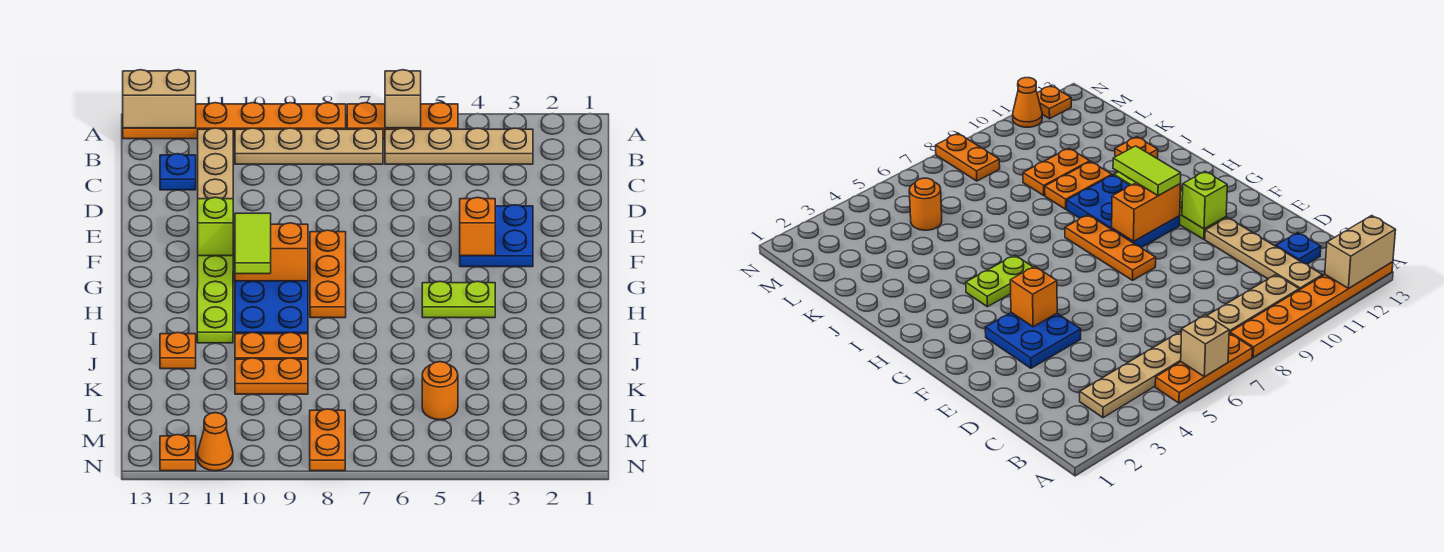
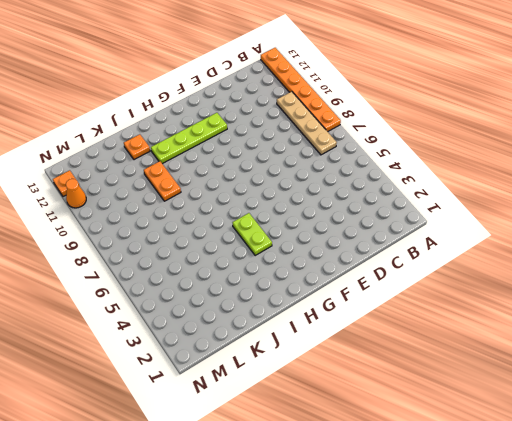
none -> orange 1x3 plate [347,103,458,139]
none -> tan 1x4 plate [385,128,533,164]
none -> tan 1x4 plate [198,128,233,199]

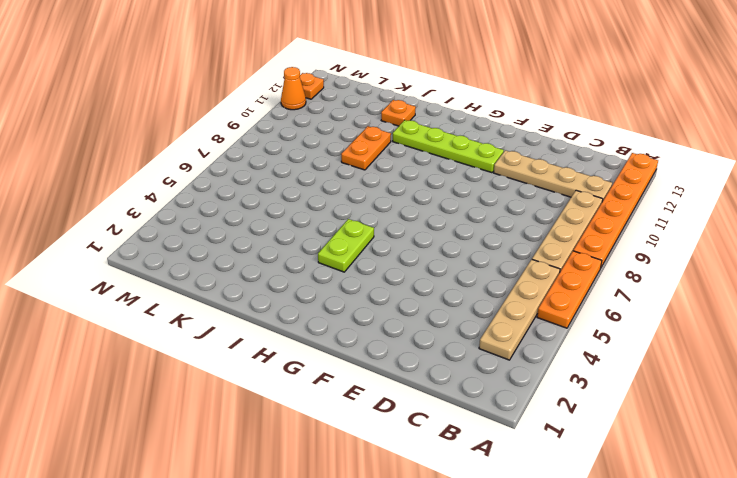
none -> blue 1x1 plate [160,154,196,190]
none -> blue 2x2 plate [460,205,533,267]
none -> orange 1x3 plate [310,230,346,318]

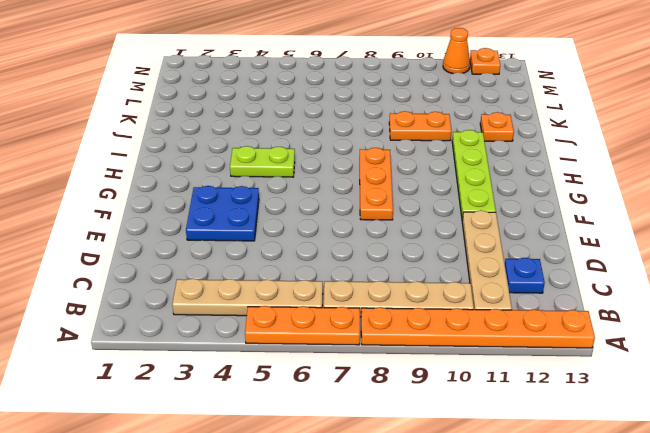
none -> blue 2x3 plate [235,281,308,334]
none -> orange 1x2 plate [235,358,308,394]
none -> orange 1x1 round brick [422,362,458,420]

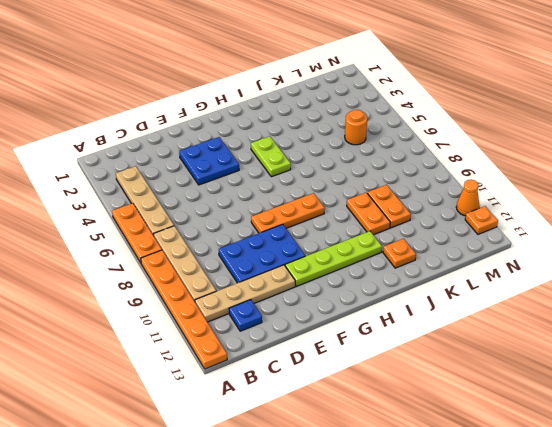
blue 2x3 plate [219,224,305,283] -> blue 2x3 plate moved to [235,281,308,334]
none -> orange 1x2 plate [310,409,345,471]
none -> tan 1x1 brick [385,70,421,128]
none -> tan 1x2 brick [123,70,196,128]

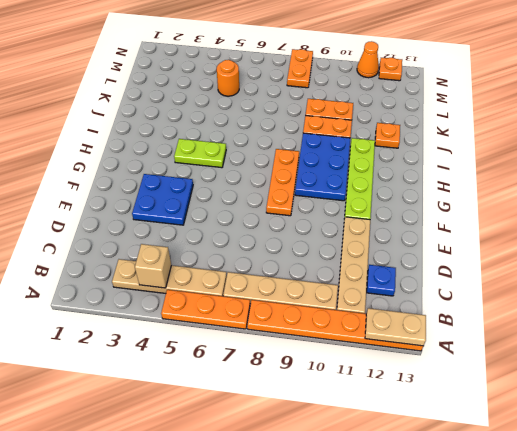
tan 1x2 plate [365,308,426,346] -> tan 1x2 brick [123,70,196,128]
tan 1x1 brick [135,244,171,288] -> tan 1x1 brick moved to [385,70,421,128]
none -> orange 1x1 brick [460,197,495,256]
none -> lime 1x1 brick [198,197,233,256]
none -> orange 1x2 brick [235,223,308,281]

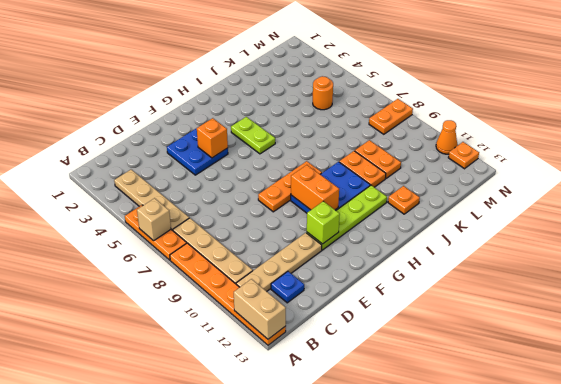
none -> lime 1x2 tile [235,213,271,274]

